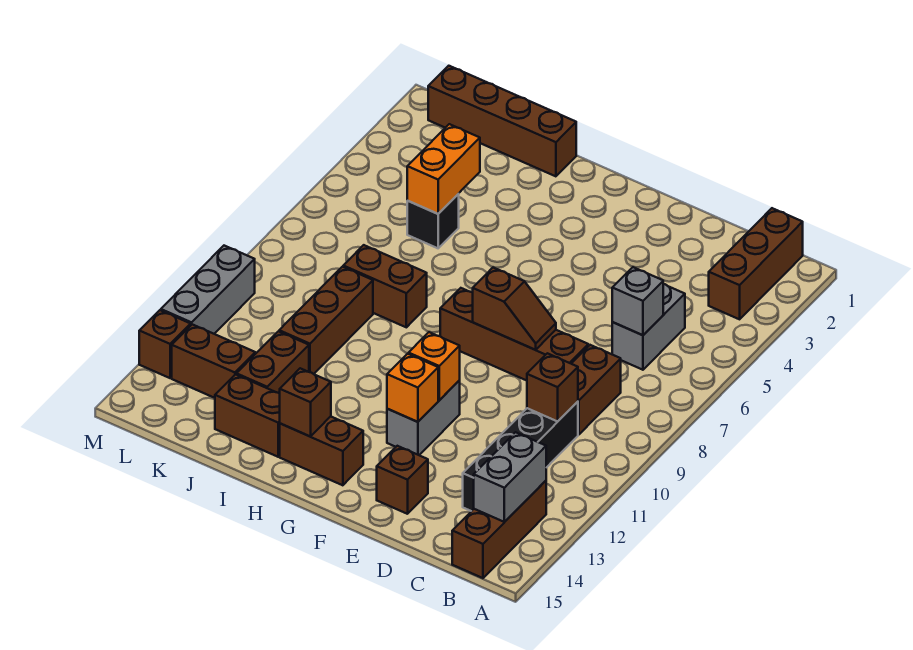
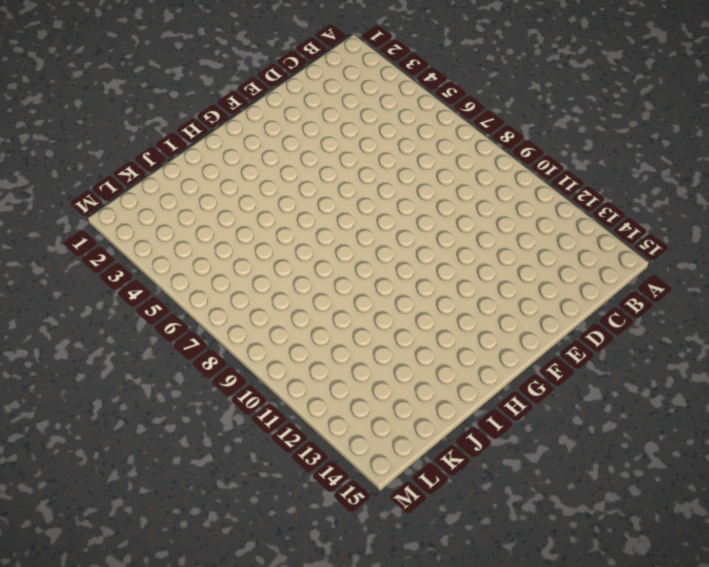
none -> brown 1x3 brick [709,208,803,319]
none -> brown 1x3 brick [452,481,546,578]
none -> grey 1x2 brick [612,284,685,370]

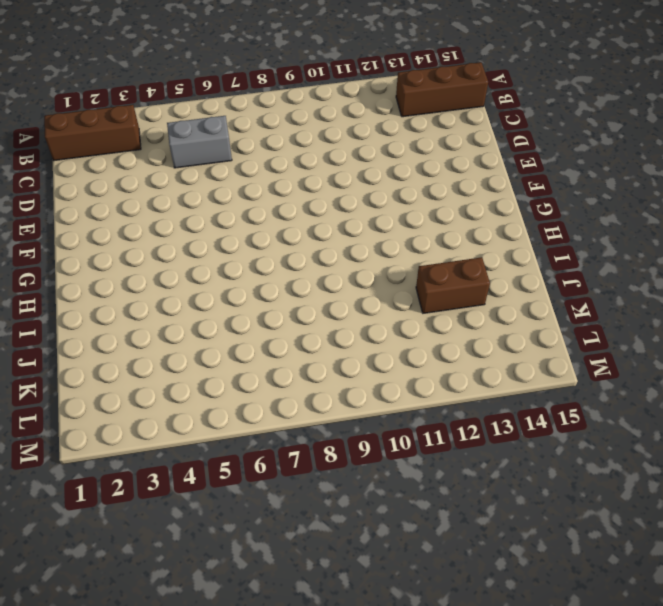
none -> brown 1x2 brick [571,345,621,434]
none -> black 1x4 brick [463,402,578,511]
none -> brown 1x4 brick [440,288,588,381]

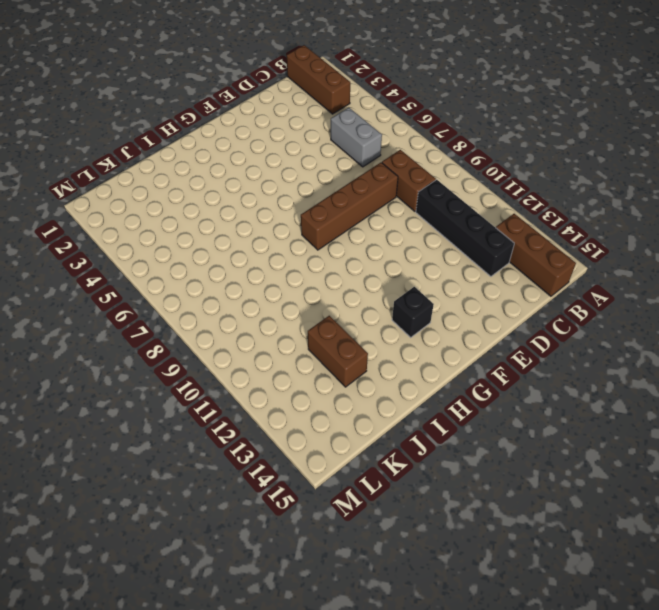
black 1x1 brick [392,287,434,337] -> black 1x1 brick moved to [407,194,459,248]
none -> brown 1x1 brick [377,446,428,514]
none -> grey 1x2 brick [387,381,460,455]
none -> brown 1x2 brick [280,416,363,485]

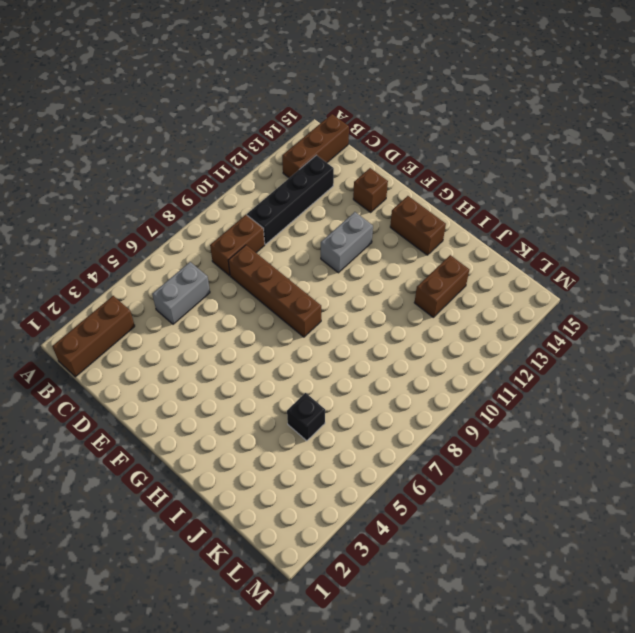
none -> brown 1x4 brick [428,66,576,176]
none -> brown 1x2 brick [343,245,427,327]
none -> brown 1x2 brick [215,375,280,457]

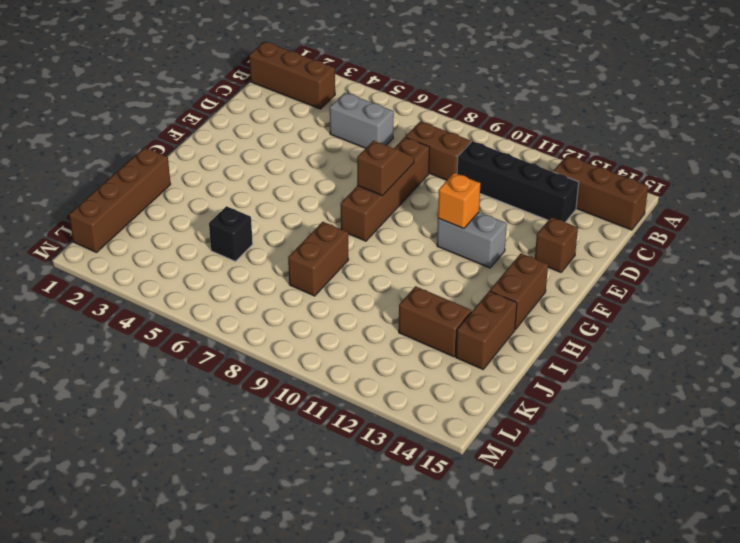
none -> brown 1x3 brick [279,267,373,374]
none -> brown 1x2 brick [172,324,255,398]
none -> grey 1x3 brick [161,246,255,334]

